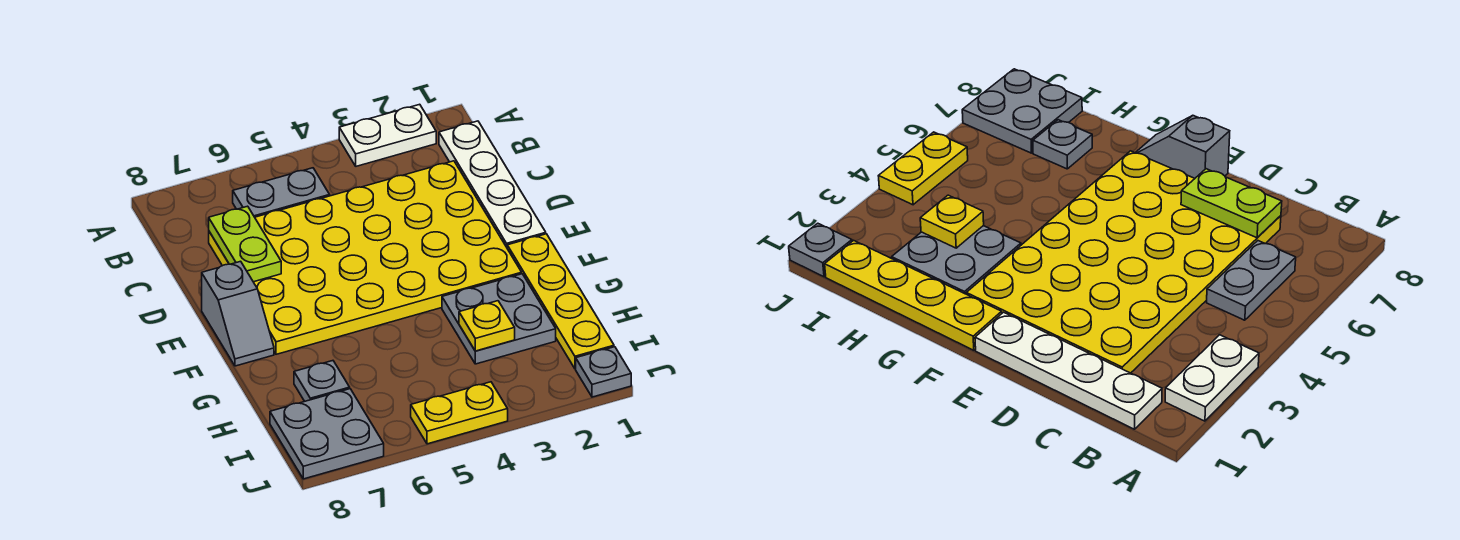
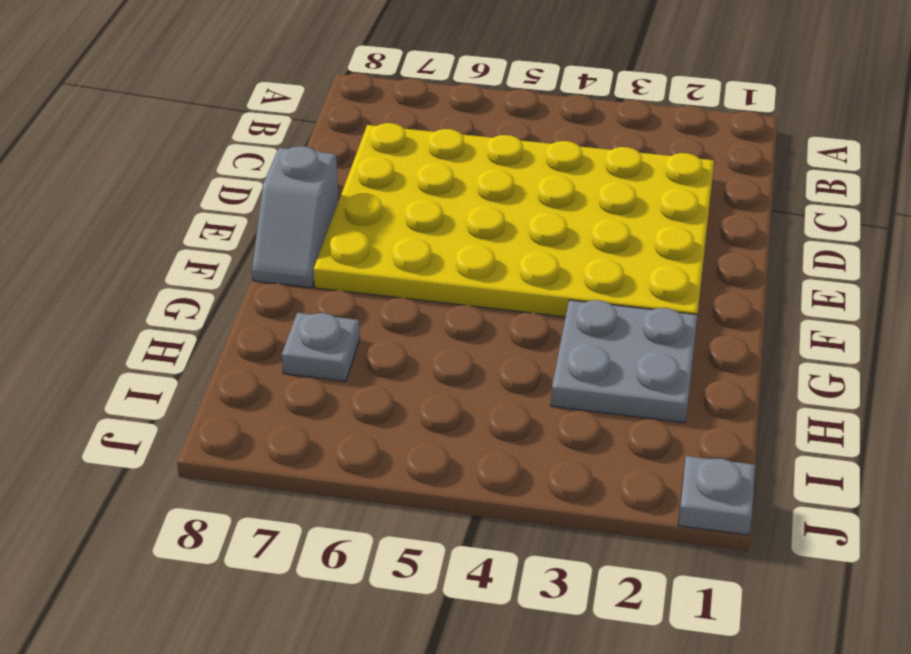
none -> white 1x2 plate [339,104,436,166]
none -> white 1x4 plate [439,121,546,247]
none -> grey 1x2 plate [233,168,330,217]

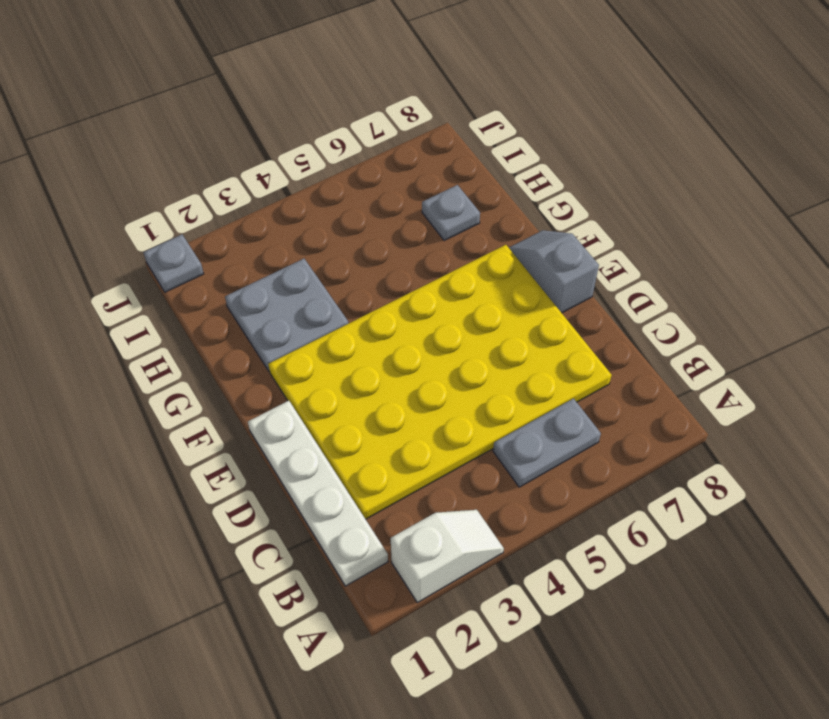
white 1x2 slope [391,510,504,603] -> white 1x2 plate [339,104,436,166]
none -> yellow 1x4 plate [507,234,614,369]
none -> grey 2x2 plate [270,389,384,479]
none -> yellow 1x2 plate [411,382,508,444]

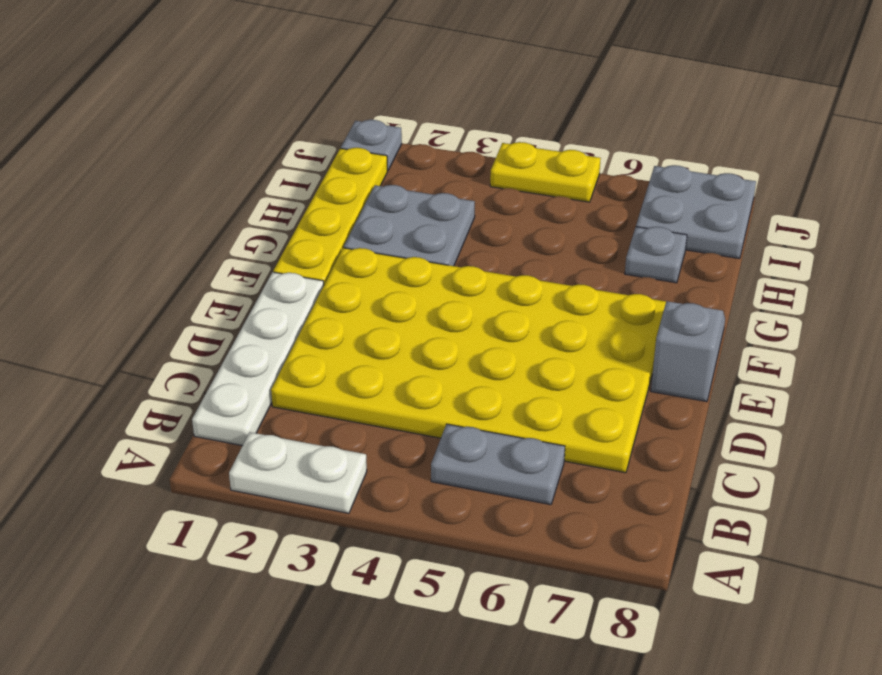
none -> lime 1x2 plate [209,206,281,282]
none -> yellow 1x1 plate [459,301,515,351]

